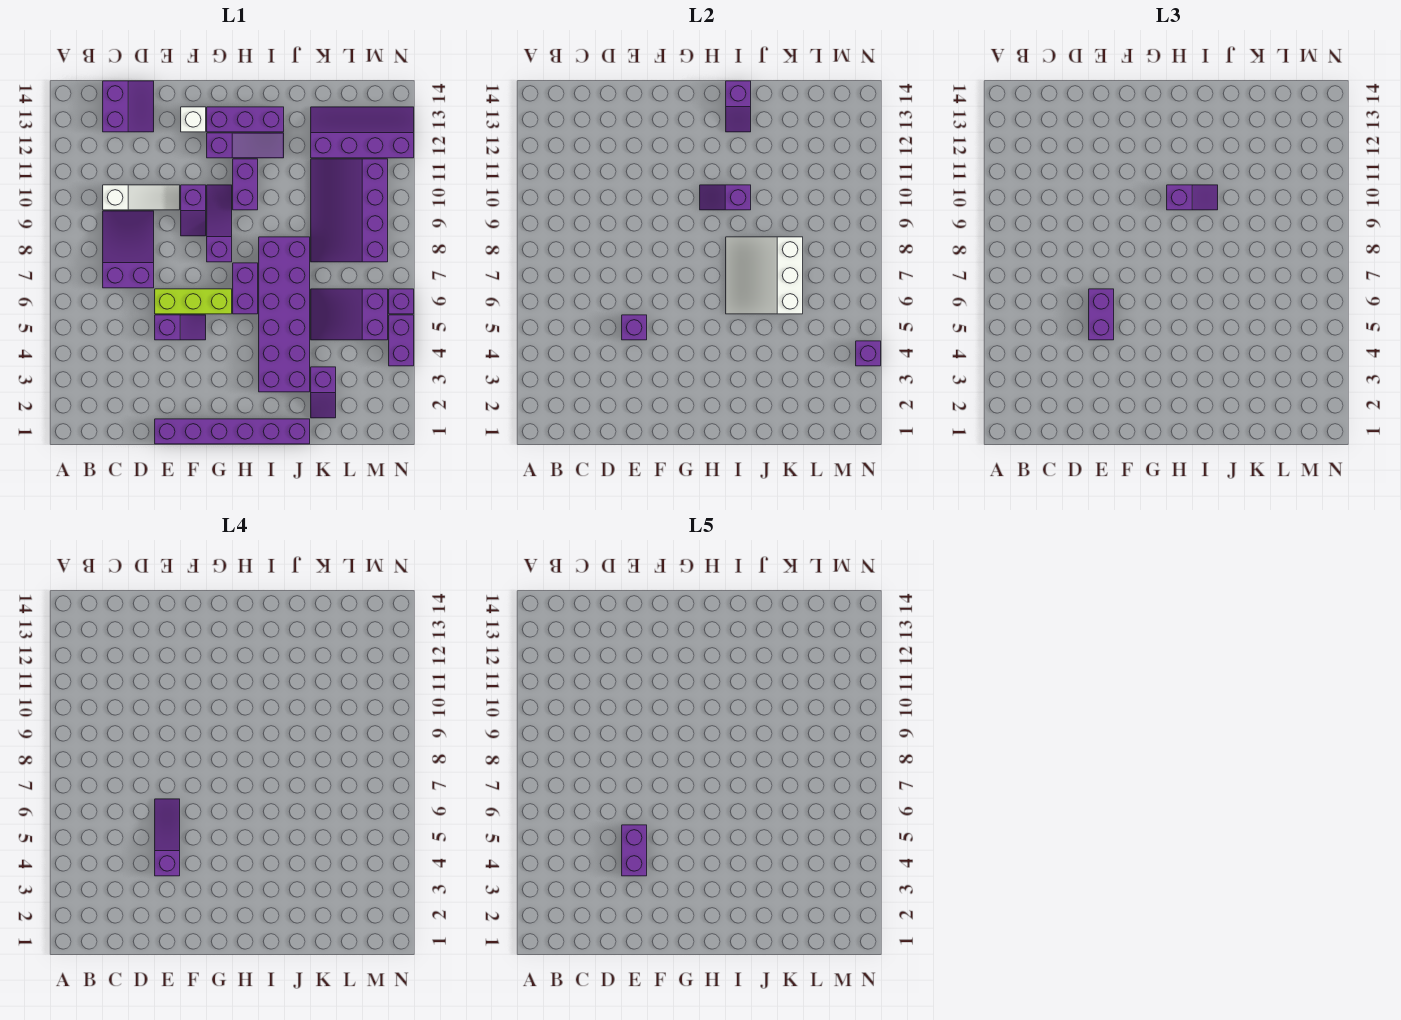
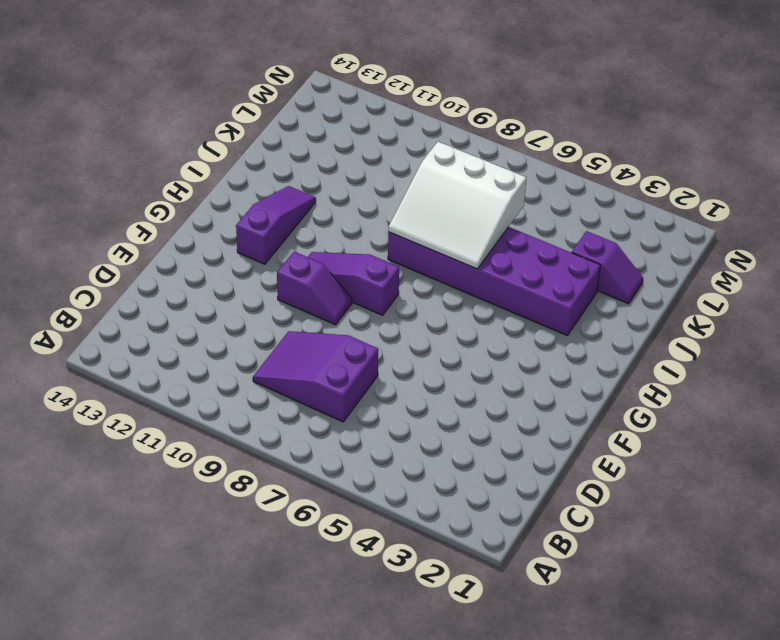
none -> white 1x3 slope [103,185,180,210]
none -> purple 2x2 slope [103,81,154,132]
none -> purple 1x6 brick [155,419,310,444]

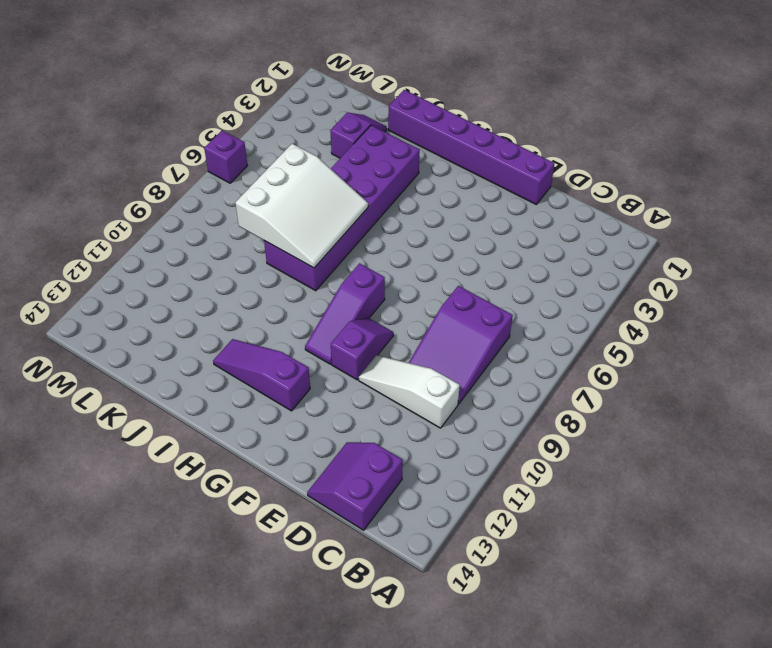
none -> purple 1x2 slope [155,315,206,340]
none -> lime 1x3 brick [155,289,232,314]
none -> white 1x1 brick [181,107,206,132]

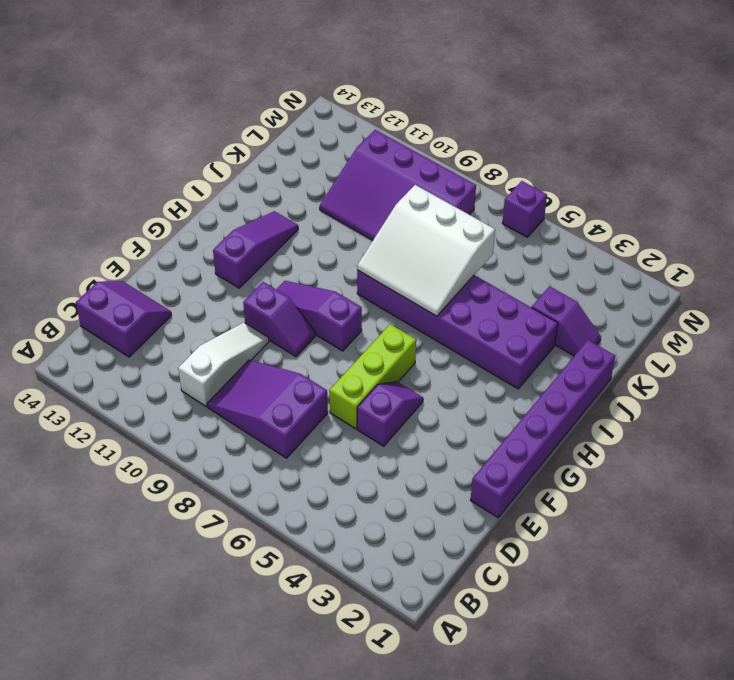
none -> white 1x1 brick [181,107,206,132]
none -> purple 1x3 brick [207,107,284,132]
none -> purple 1x2 brick [233,263,258,314]

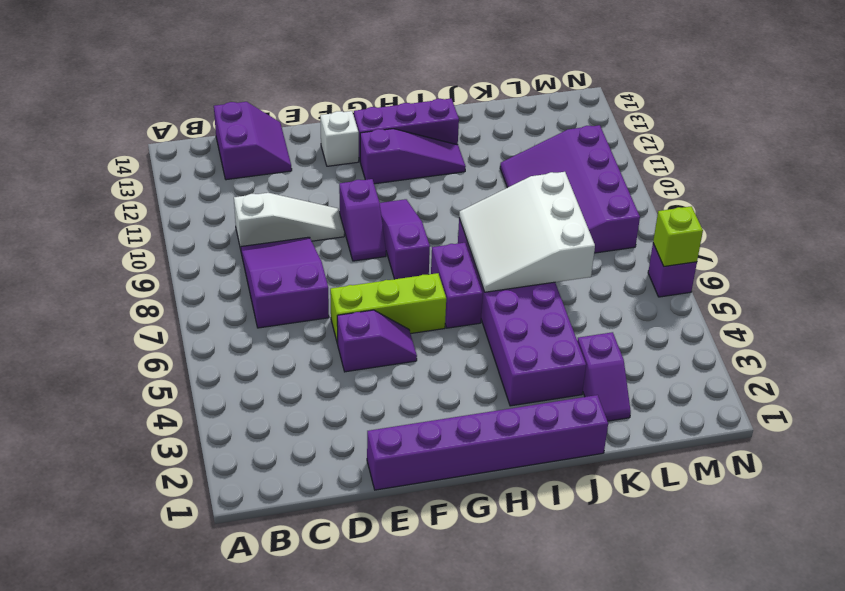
lime 1x1 brick [653,206,703,267] -> none
none -> purple 1x2 brick [233,159,258,210]
none -> purple 2x3 slope [311,289,388,340]
none -> purple 2x4 slope [311,107,414,158]

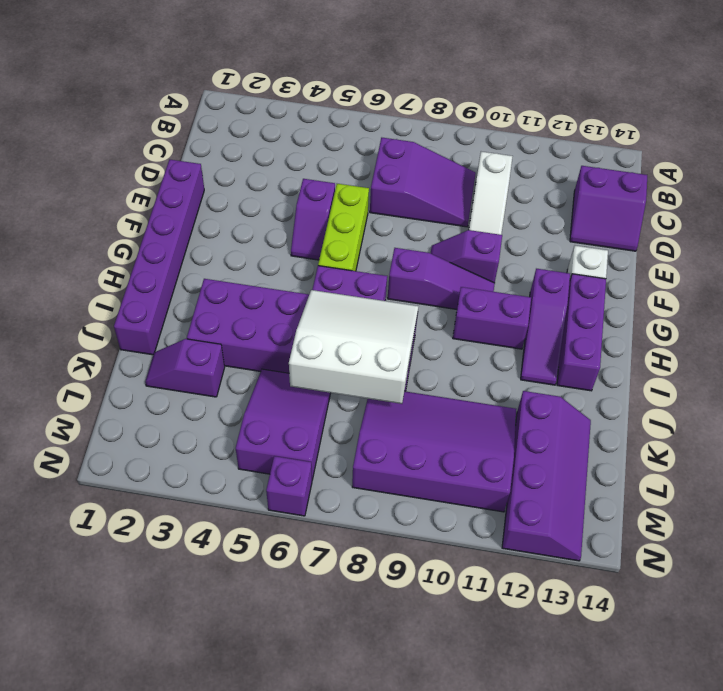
none -> purple 1x2 brick [389,315,414,366]
none -> purple 1x1 brick [622,315,647,340]
none -> purple 1x2 slope [700,185,751,210]

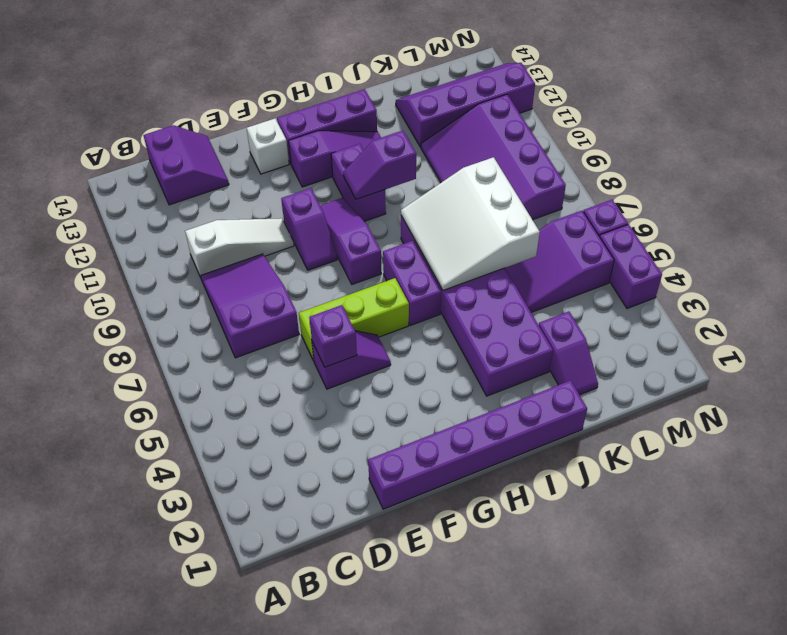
none -> purple 1x2 slope [726,81,751,132]
none -> purple 1x1 brick [856,341,881,366]
none -> purple 1x2 brick [1089,289,1114,340]

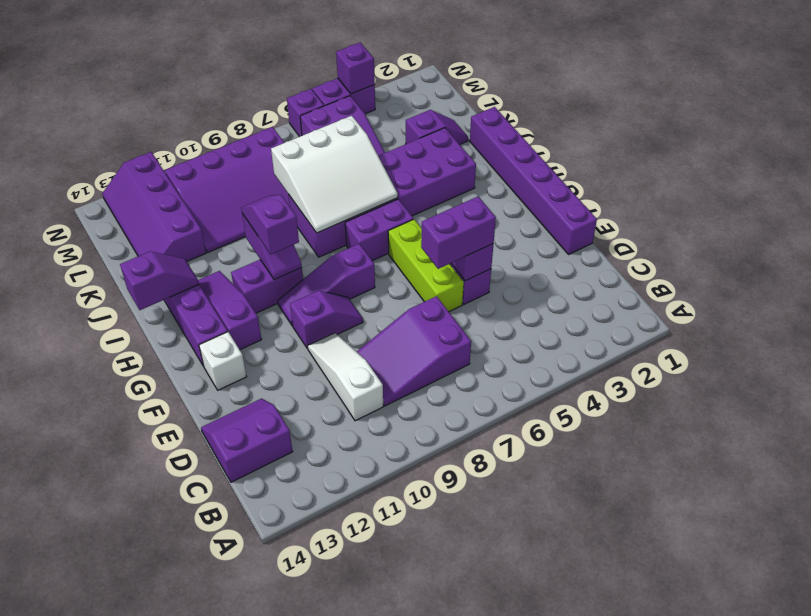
none -> purple 1x3 slope [155,799,180,876]
none -> purple 1x2 brick [622,825,647,876]

